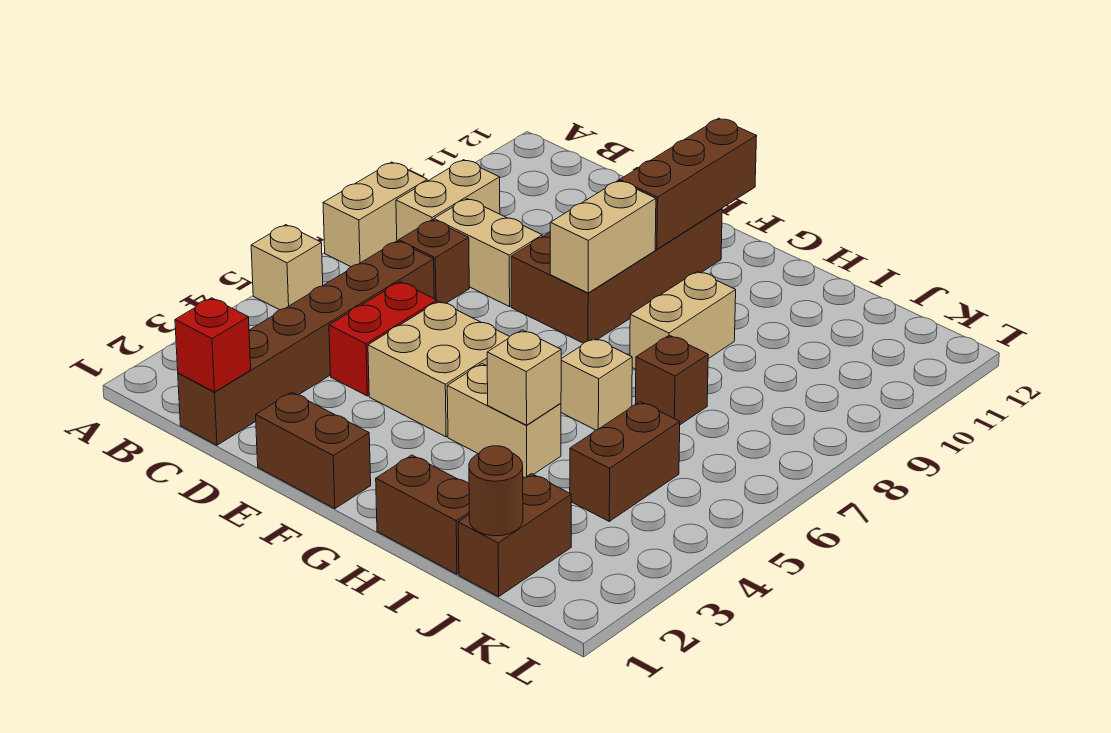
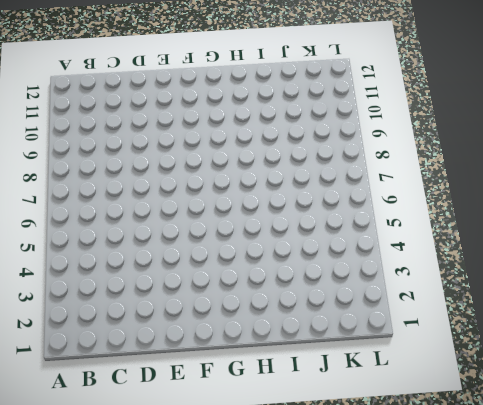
none -> tan 1x1 brick [251,225,323,310]
none -> tan 1x2 brick [323,162,427,267]
none -> tan 1x2 brick [396,160,500,241]

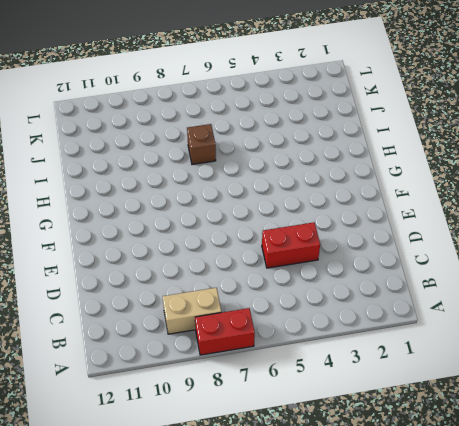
red 1x2 brick [195,308,255,355] -> tan 1x2 brick [323,162,427,267]
none -> tan 1x1 brick [251,225,323,310]
none -> brown 1x6 brick [178,241,434,445]
none -> brown 1x1 brick [399,220,469,303]

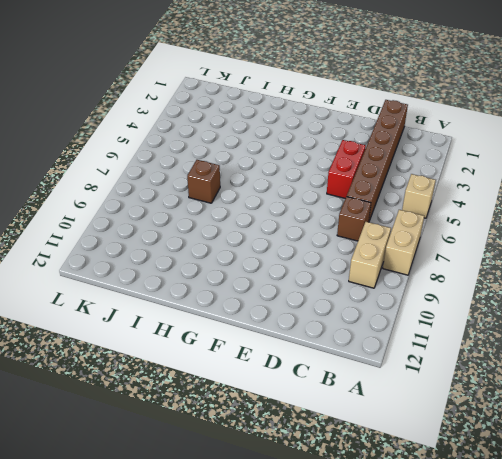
none -> tan 1x2 brick [434,199,542,307]
none -> brown 1x2 brick [256,392,371,509]
none -> tan 2x2 brick [368,301,510,437]

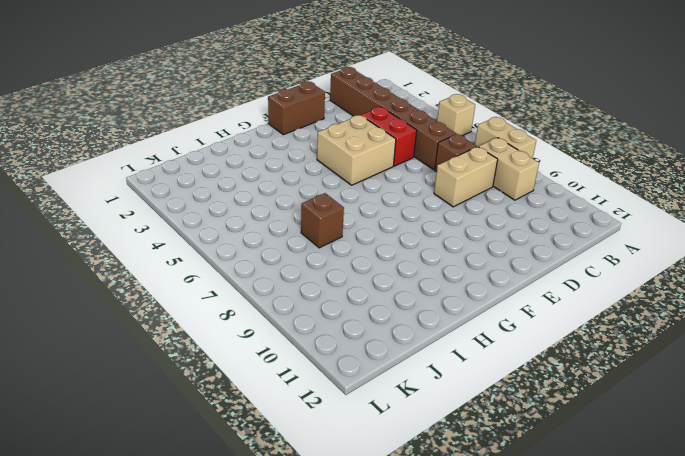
none -> brown 2x4 brick [511,209,722,343]
none -> tan 1x2 brick [447,364,561,478]
none -> brown 1x2 brick [376,455,469,574]

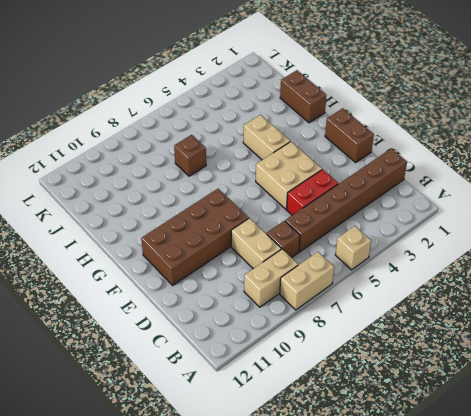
none -> tan 1x1 brick [561,338,632,430]
none -> tan 1x2 brick [630,271,736,369]
none -> brown 1x2 brick [458,474,571,597]

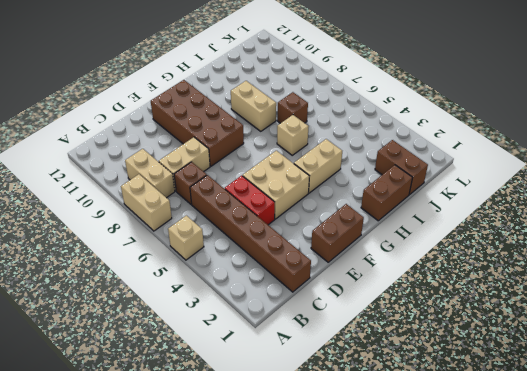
none -> brown 1x2 brick [570,402,680,521]
none -> red 1x1 brick [175,298,251,392]
none -> tan 1x2 brick [550,181,656,293]

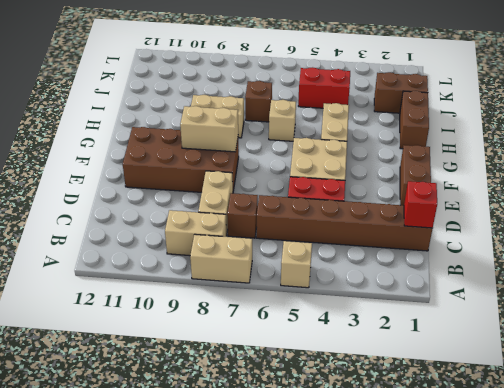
red 1x2 brick [298,67,350,108] -> brown 1x2 brick [570,402,680,521]
none -> brown 1x3 brick [620,118,757,249]
none -> tan 1x1 brick [487,330,561,425]
none -> brown 1x1 round brick [469,446,523,536]

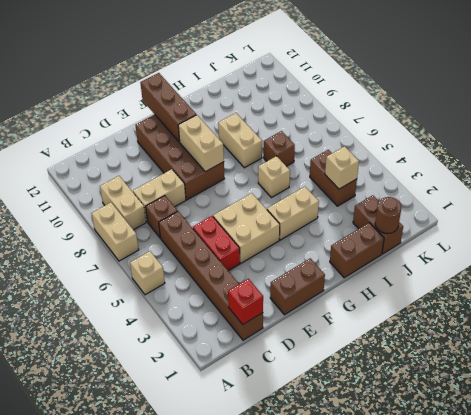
tan 1x1 brick [325,146,359,189] -> tan 1x1 brick moved to [487,330,561,425]

